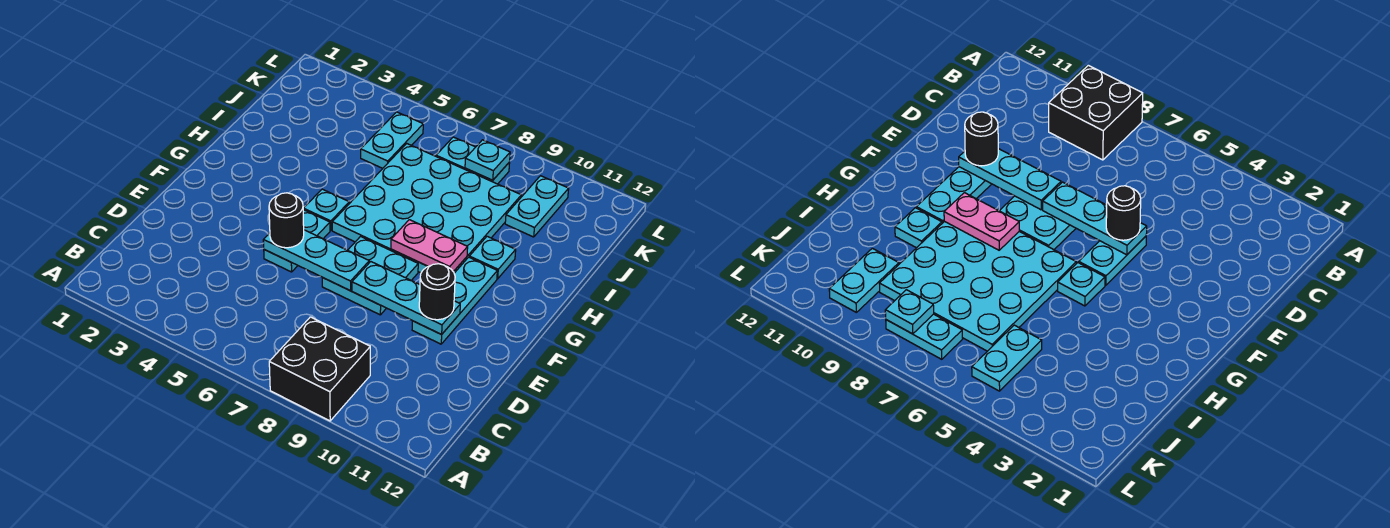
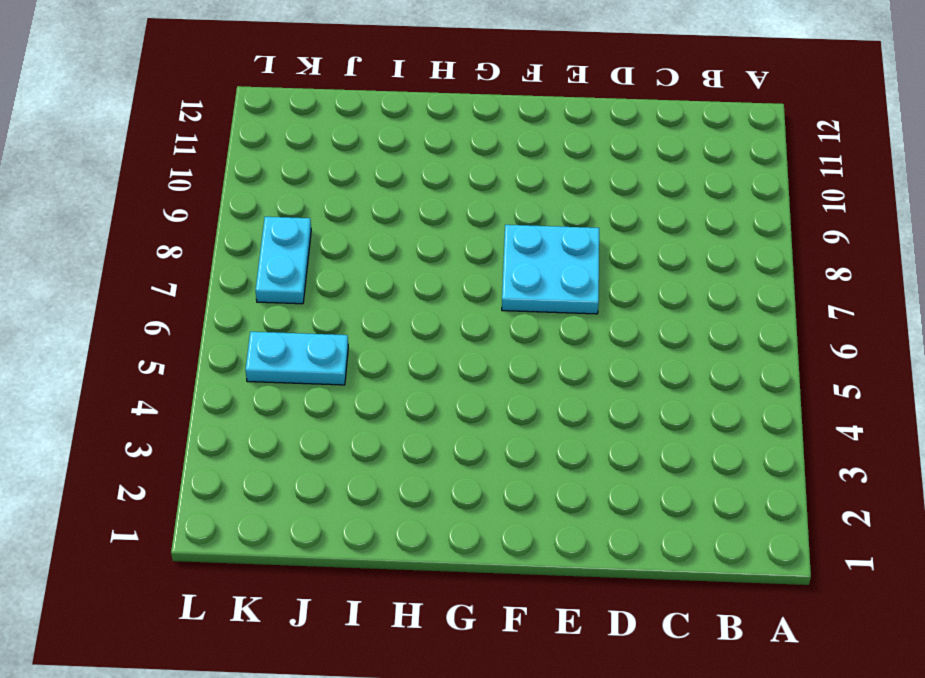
none -> black 2x2 brick [269,317,370,421]
none -> cyan 1x2 plate [264,210,330,272]
none -> cyan 1x3 plate [412,257,497,344]

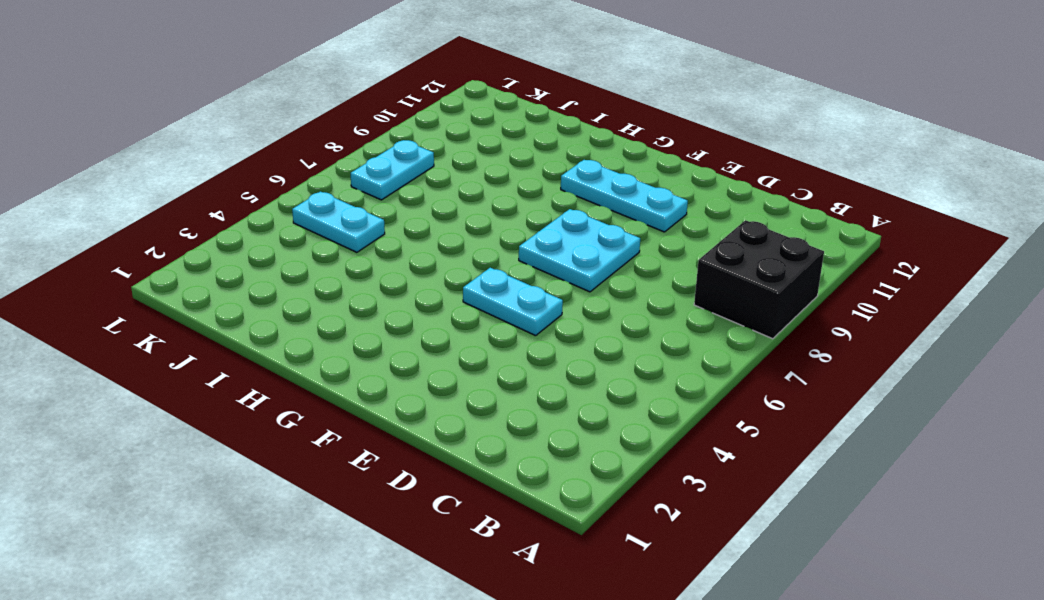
none -> cyan 1x1 plate [304,189,349,230]
none -> cyan 4x4 plate [332,144,521,273]
none -> cyan 1x1 plate [469,236,516,279]

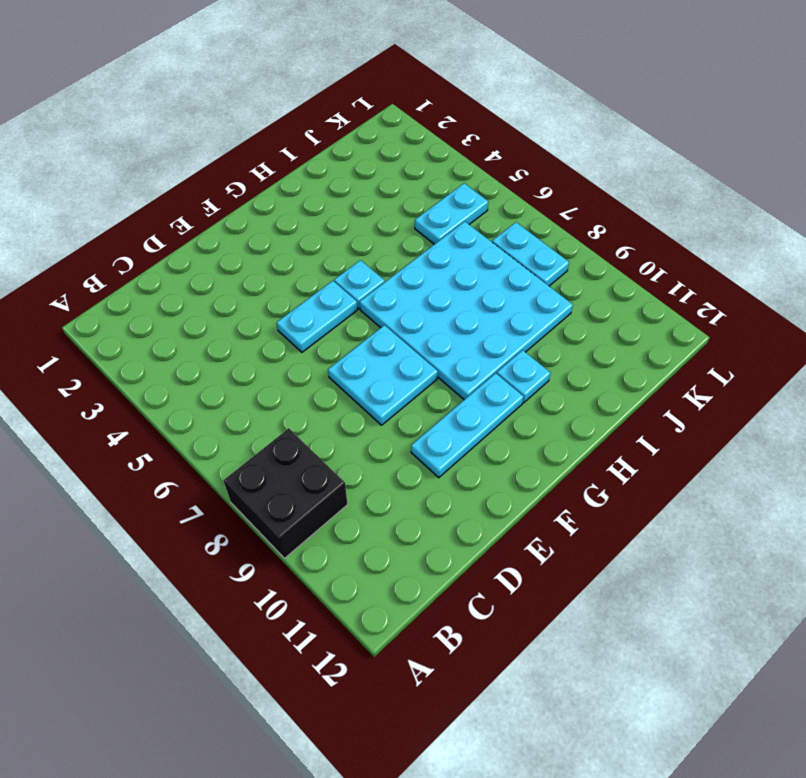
none -> cyan 1x2 plate [505,176,569,237]
none -> cyan 1x3 plate [263,230,369,291]
none -> cyan 1x3 plate [352,262,460,334]

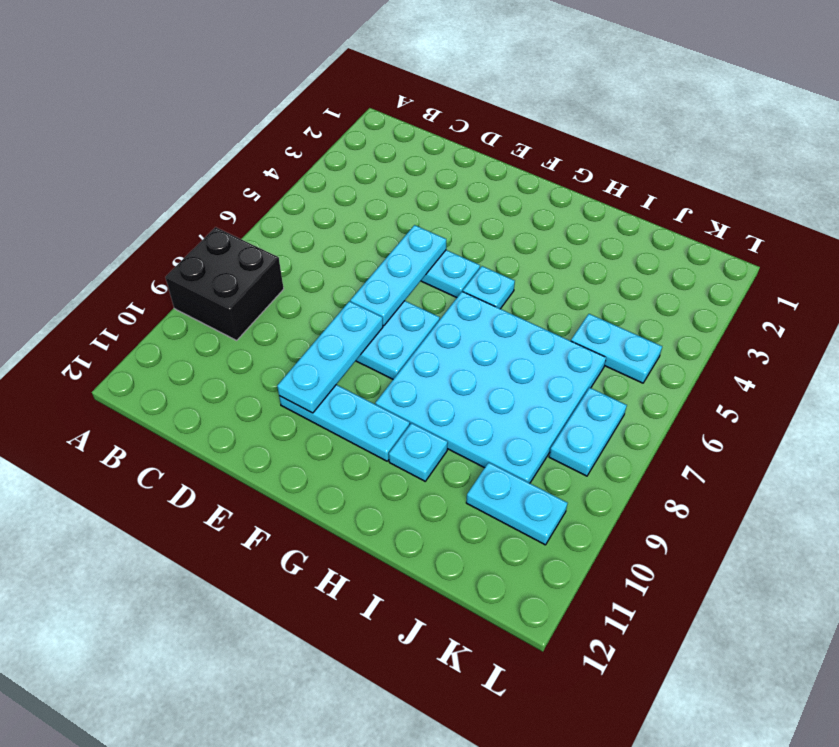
none -> pink 1x2 plate [391,220,468,272]
none -> cyan 1x1 plate [465,140,510,180]
none -> black 1x1 round brick [269,193,304,248]

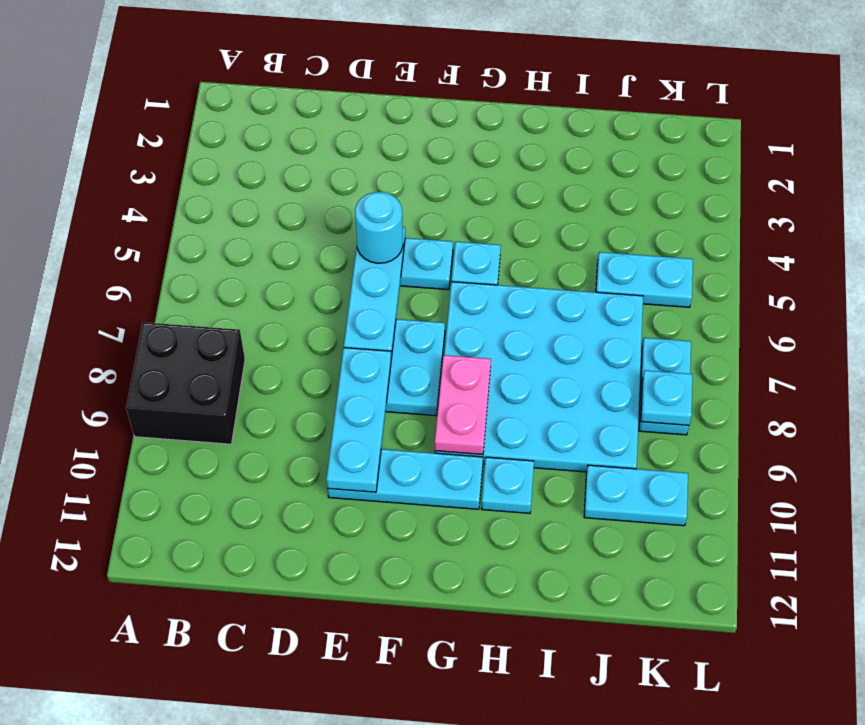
cyan 1x1 round brick [355,192,403,263] -> black 1x1 round brick [269,193,304,248]
none -> black 1x1 round brick [419,264,455,320]

